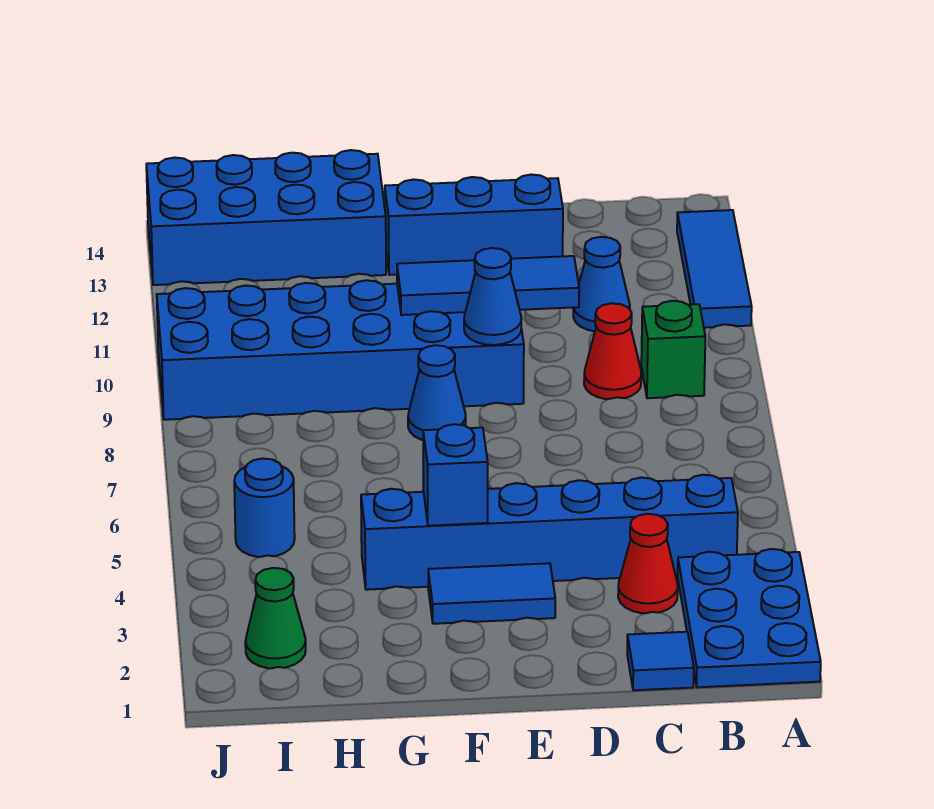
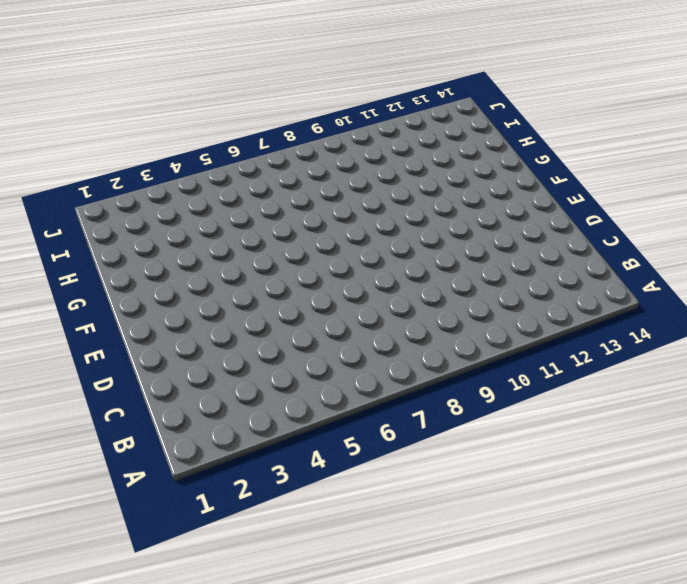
none -> blue 2x3 plate [678,549,821,687]
none -> blue 1x3 tile [677,210,752,328]
none -> blue 1x6 brick [361,475,738,590]

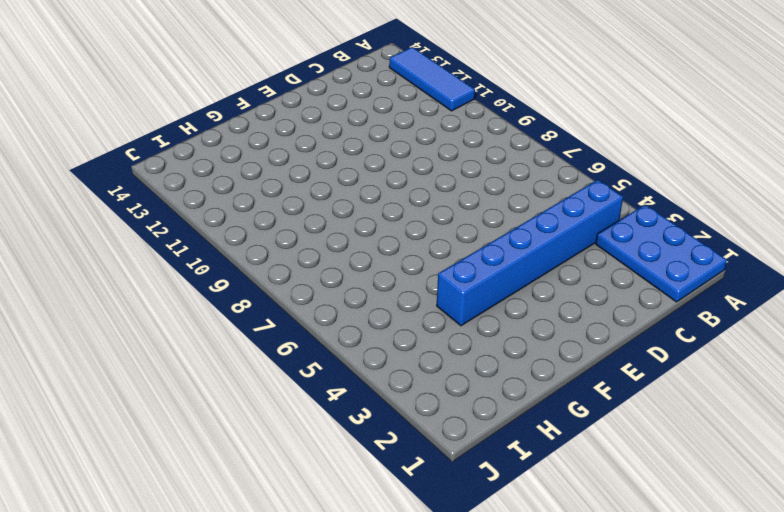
none -> green 1x1 brick [641,301,705,398]
none -> blue 1x1 tile [627,632,694,690]
none -> red 1x1 cone [618,514,678,613]

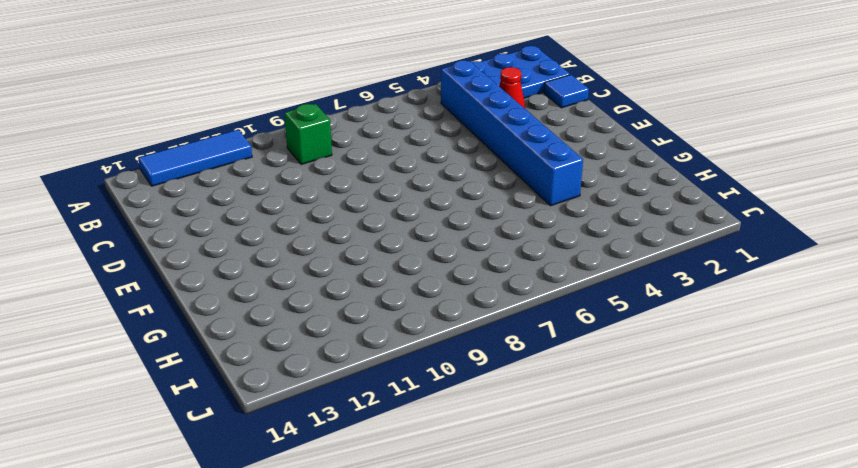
none -> red 1x1 cone [584,303,641,399]
none -> blue 1x1 cone [573,237,630,331]
none -> blue 1x3 brick [385,175,563,275]

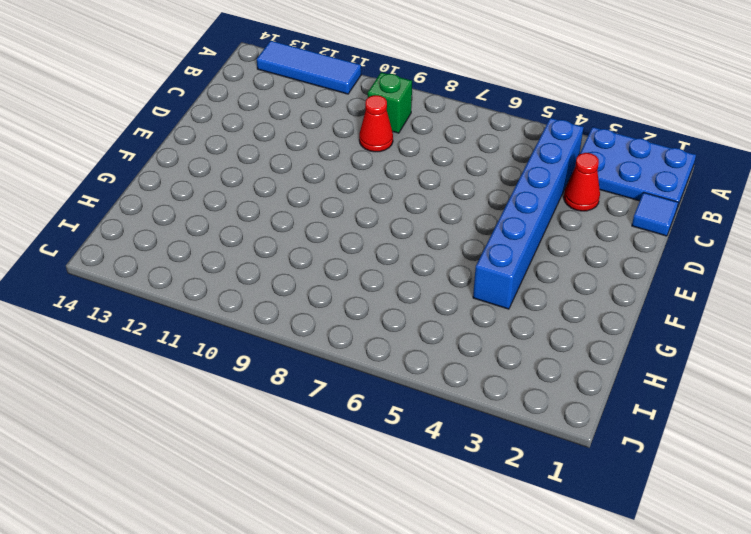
none -> blue 1x1 cone [573,237,630,331]
none -> blue 1x3 brick [385,175,563,275]
none -> blue 1x2 tile [428,563,555,624]

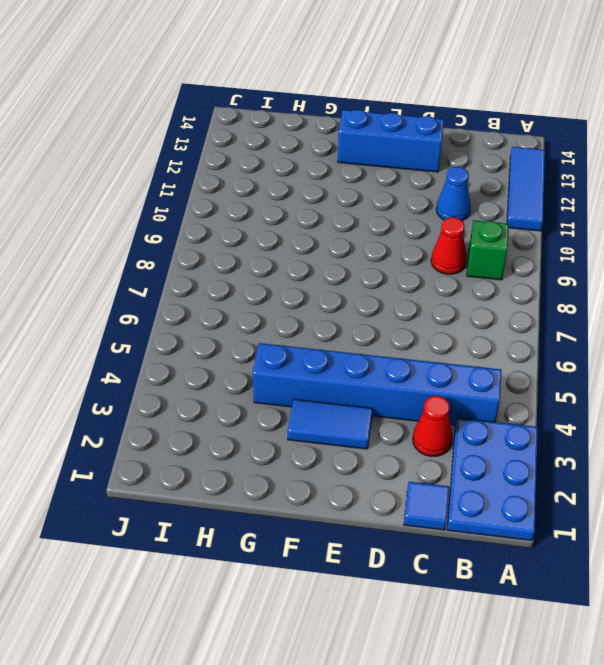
none -> blue 2x6 brick [157,280,524,420]
none -> blue 1x1 cone [408,345,466,440]
none -> blue 2x4 brick [146,150,386,285]

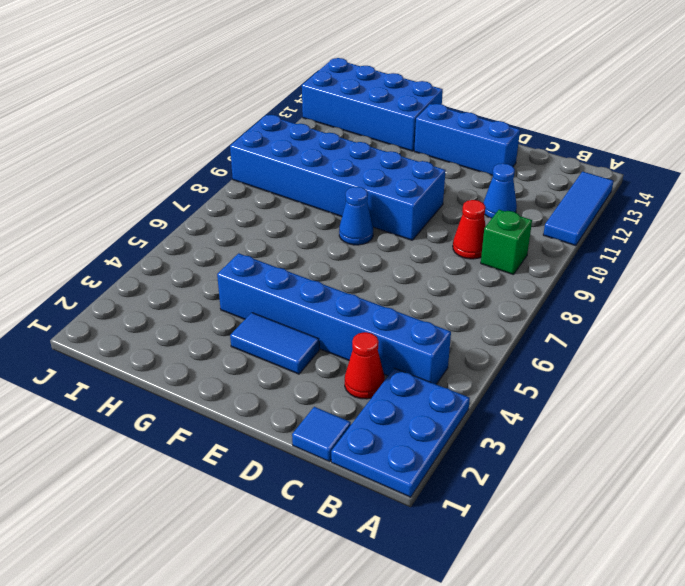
none -> green 1x1 cone [245,568,306,668]
none -> blue 1x1 round brick [234,458,295,557]
none -> blue 1x3 tile [397,256,579,315]

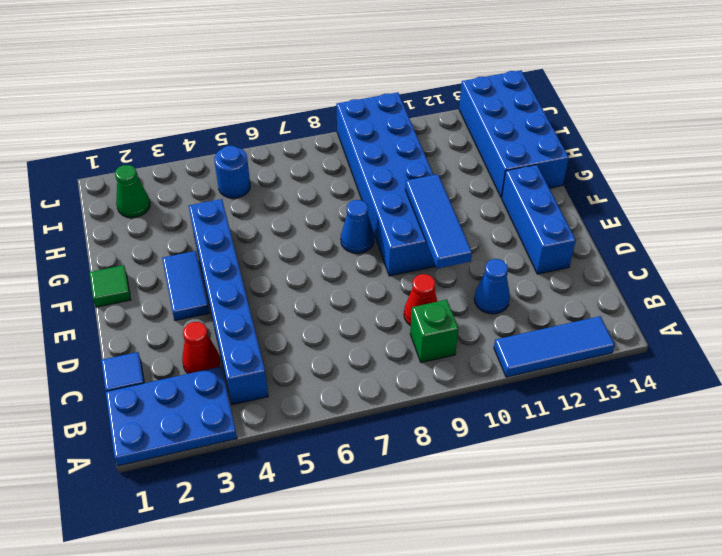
green 1x1 tile [89,265,131,307] -> none
none -> blue 1x1 cone [464,248,522,345]
none -> blue 1x1 brick [423,424,488,526]

